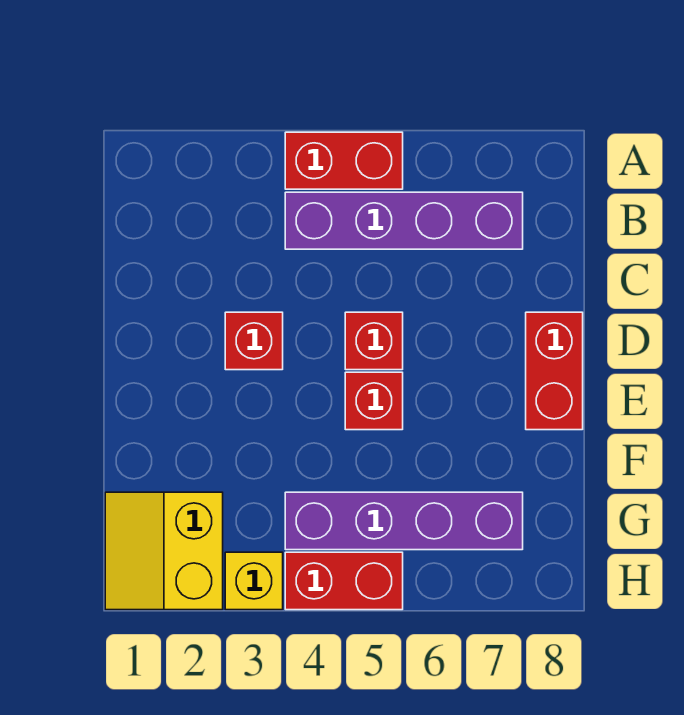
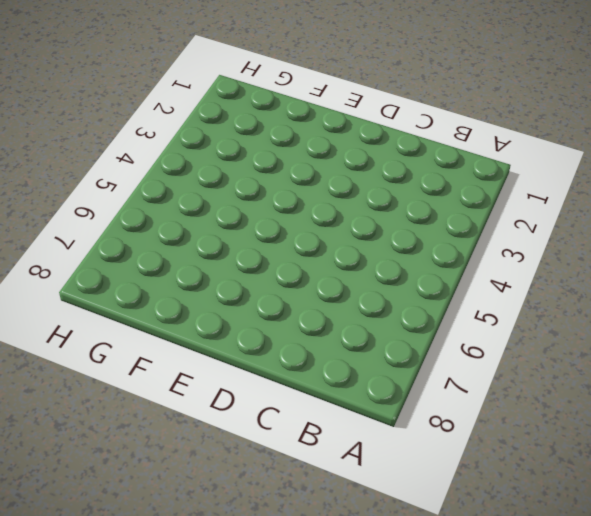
none -> red 1x2 brick [285,132,403,189]
none -> purple 1x4 brick [285,192,523,249]

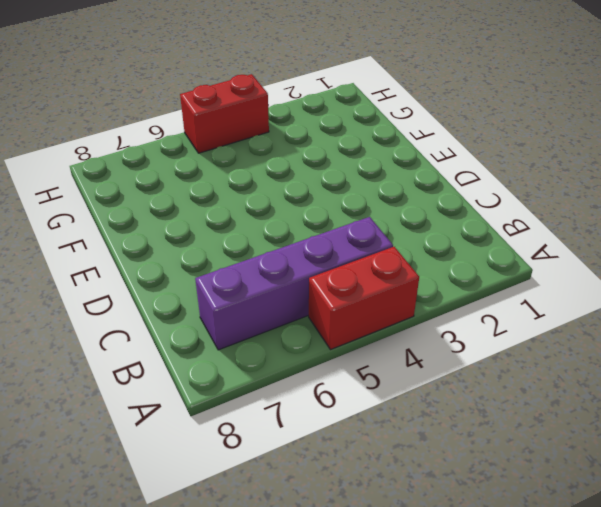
none -> red 1x1 brick [225,312,283,370]
none -> red 1x1 brick [345,312,403,370]

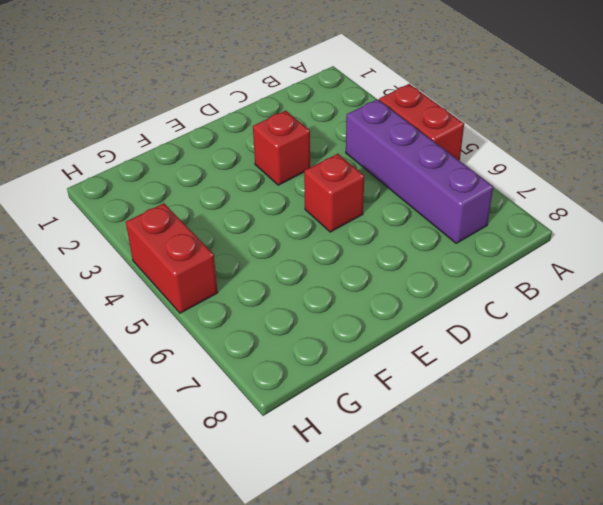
none -> red 1x2 brick [526,312,583,430]
none -> red 1x1 brick [345,372,403,430]

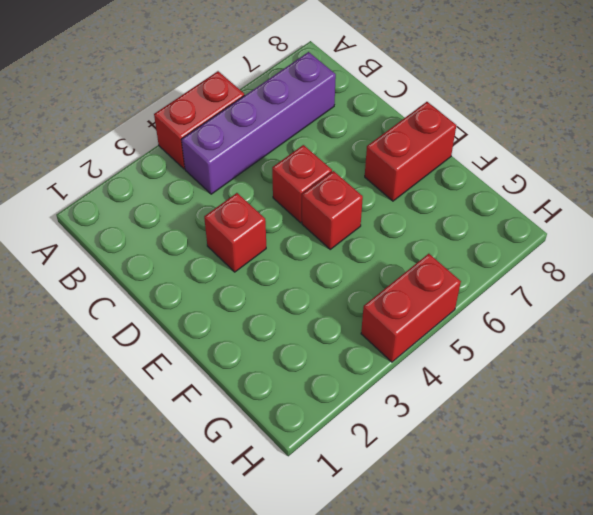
red 1x2 brick [365,102,456,201] -> red 1x2 brick turned to [526,312,583,430]
none -> yellow 2x2 slope [105,492,223,610]
none -> purple 1x4 brick [285,492,523,550]

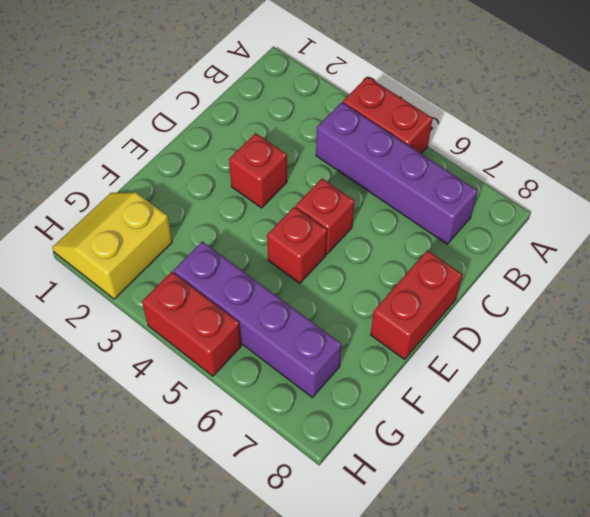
none -> yellow 1x1 brick [225,552,283,610]

